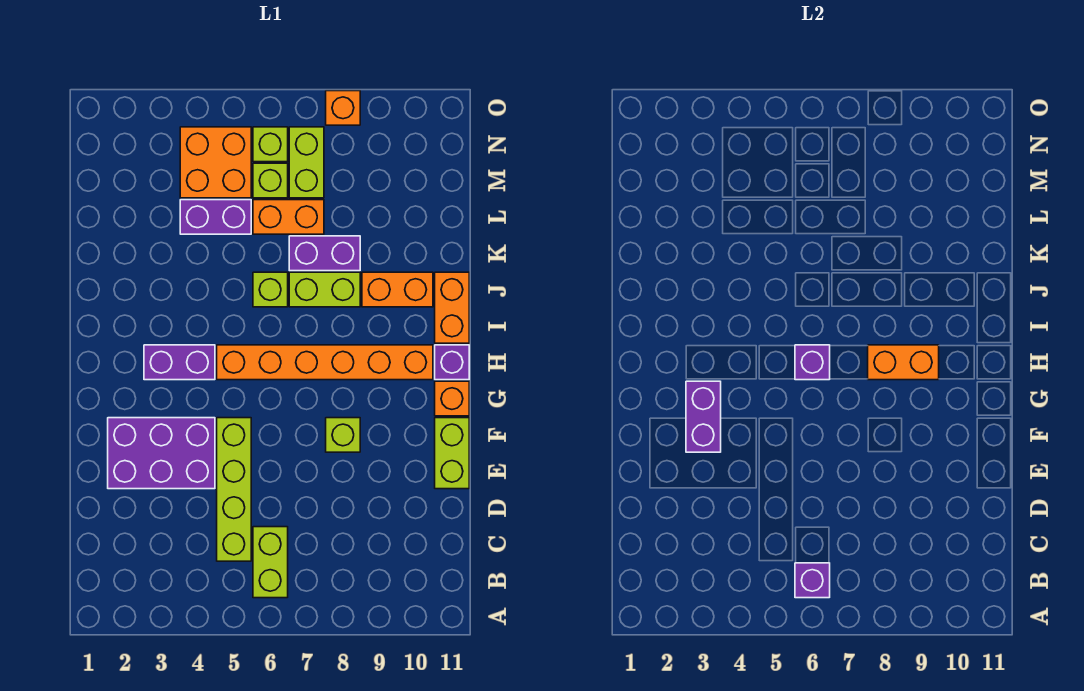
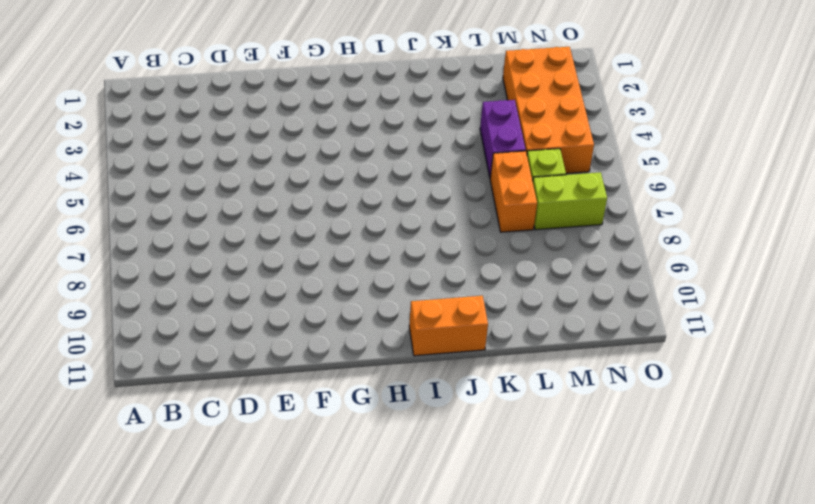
orange 2x4 brick [503,47,594,173] -> orange 2x2 brick [180,127,251,198]
none -> lime 1x2 brick [253,527,288,598]
none -> lime 1x4 brick [217,418,251,561]
none -> purple 2x3 brick [108,418,215,489]

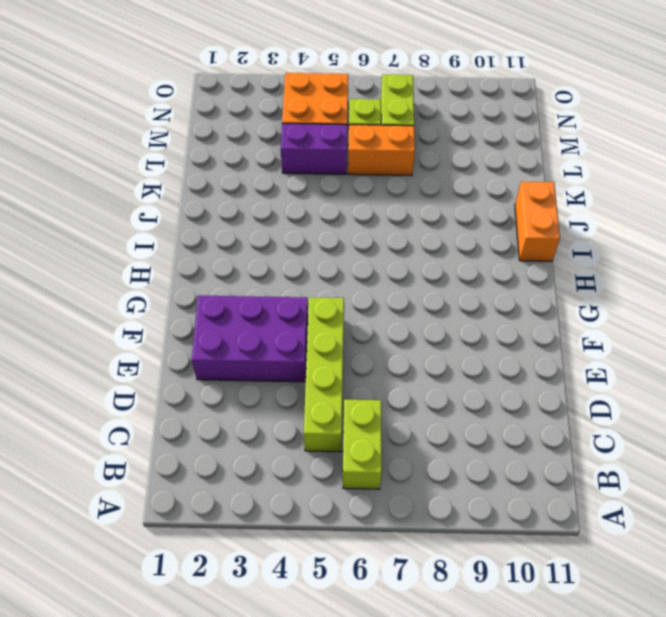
none -> lime 1x2 brick [435,418,469,489]
none -> lime 1x1 brick [326,418,360,452]
none -> orange 1x1 brick [435,381,469,416]

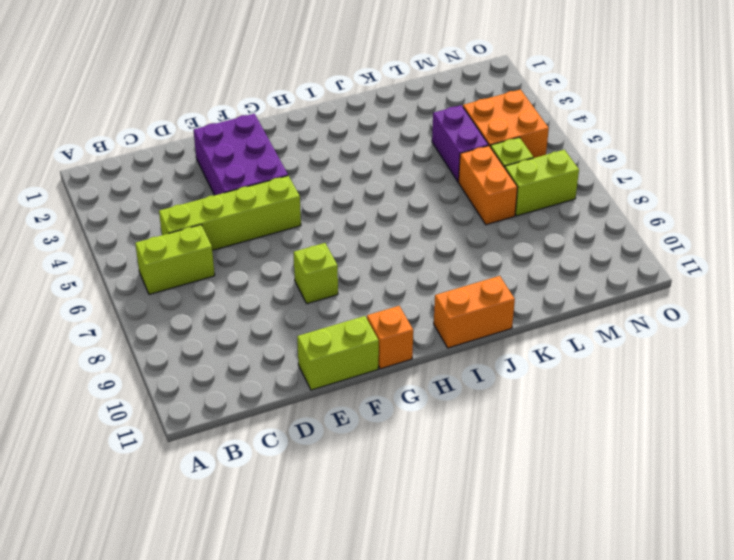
none -> purple 1x2 brick [144,345,215,380]
none -> orange 1x6 brick [217,345,433,380]
none -> purple 1x1 brick [435,345,469,380]

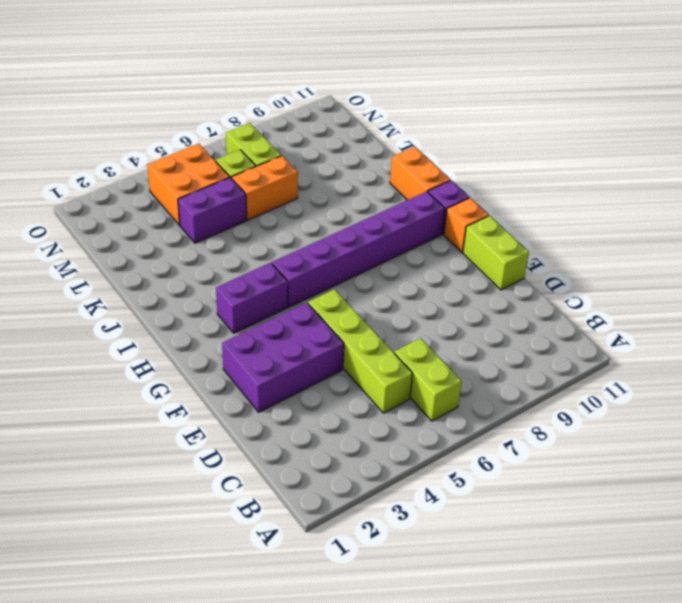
purple 1x6 brick [272,192,445,307] -> orange 1x6 brick [217,345,433,380]
none -> lime 1x1 brick [326,418,360,452]
none -> lime 1x1 brick [253,272,288,307]
none -> lime 1x2 brick [289,272,360,307]

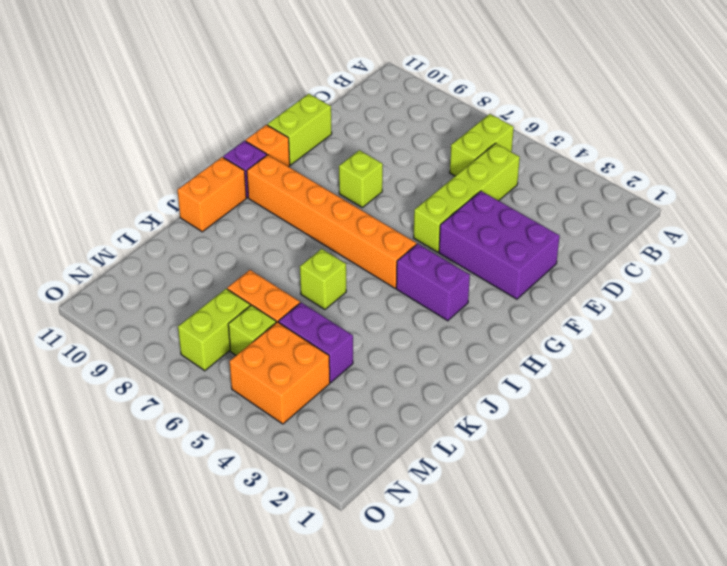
none -> lime 1x2 brick [289,272,360,307]
none -> orange 1x2 brick [362,272,433,307]
none -> purple 1x2 brick [289,236,360,271]

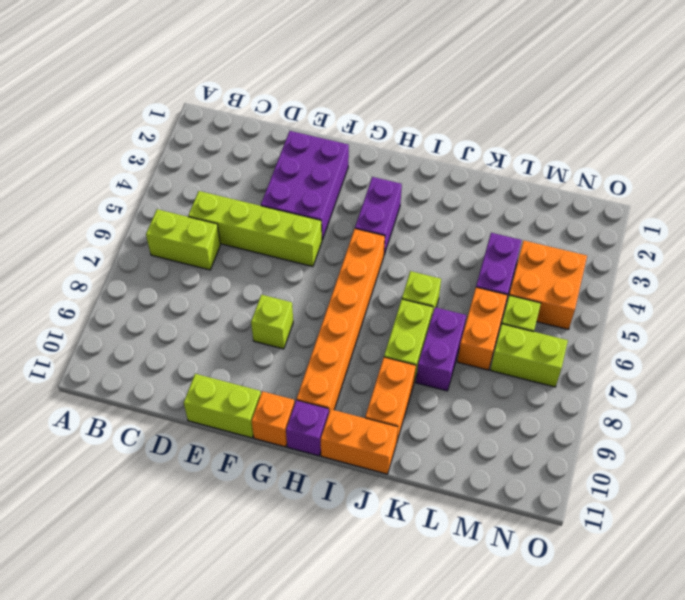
none -> lime 1x1 brick [253,127,288,162]
none -> orange 1x1 brick [326,91,360,125]
none -> purple 1x1 brick [795,563,830,598]

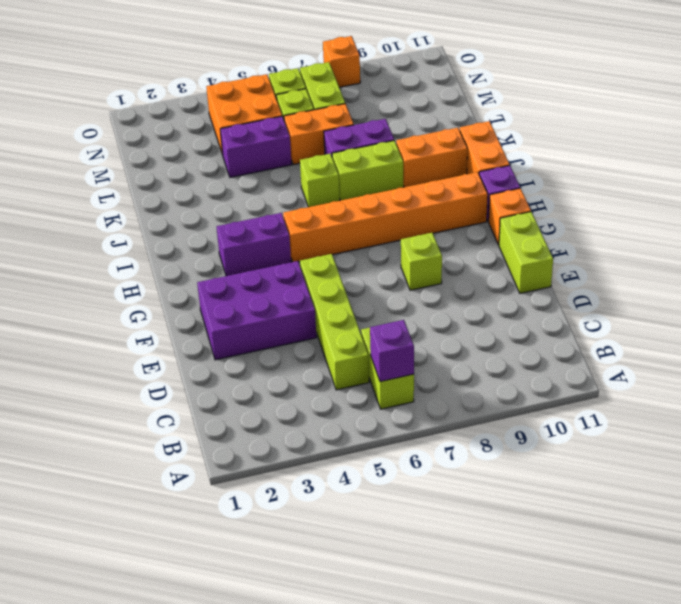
none -> purple 1x2 brick [686,381,721,452]
none -> purple 1x1 brick [795,345,830,380]
none -> orange 1x2 brick [868,345,939,380]

